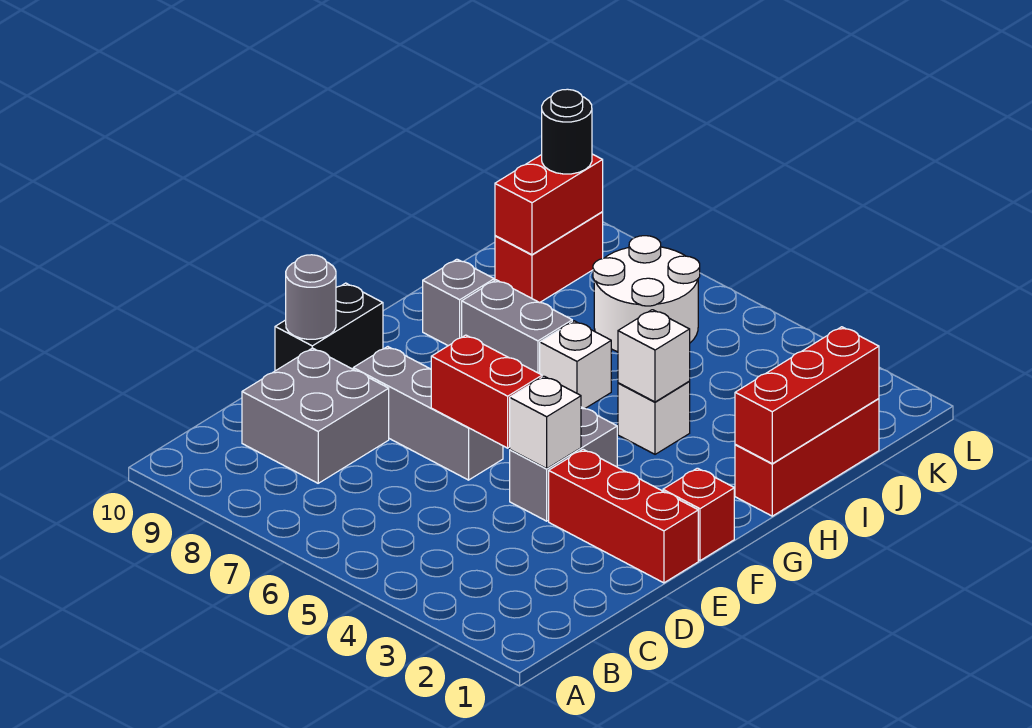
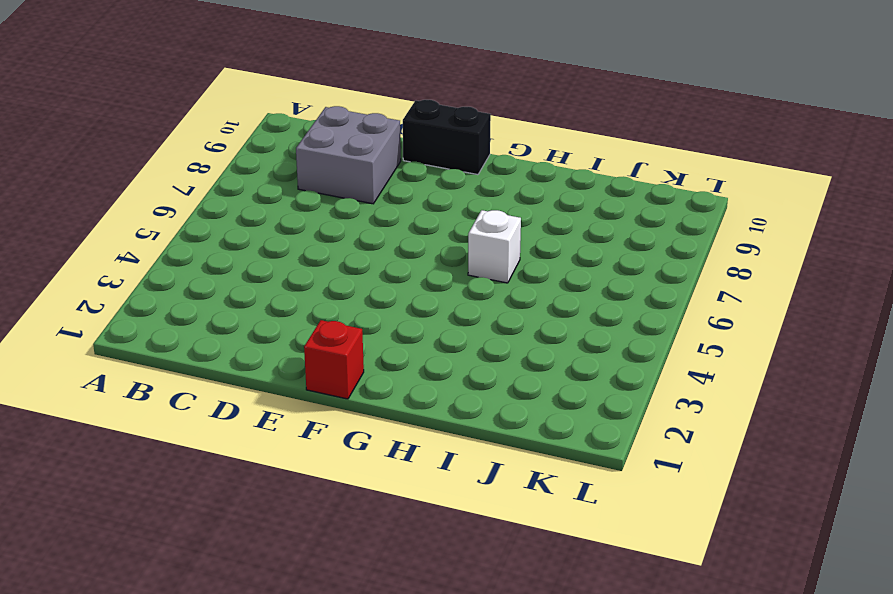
none -> red 1x3 brick [549,449,698,583]
none -> grey 1x2 brick [510,407,617,521]
none -> grey 1x3 brick [353,347,503,480]

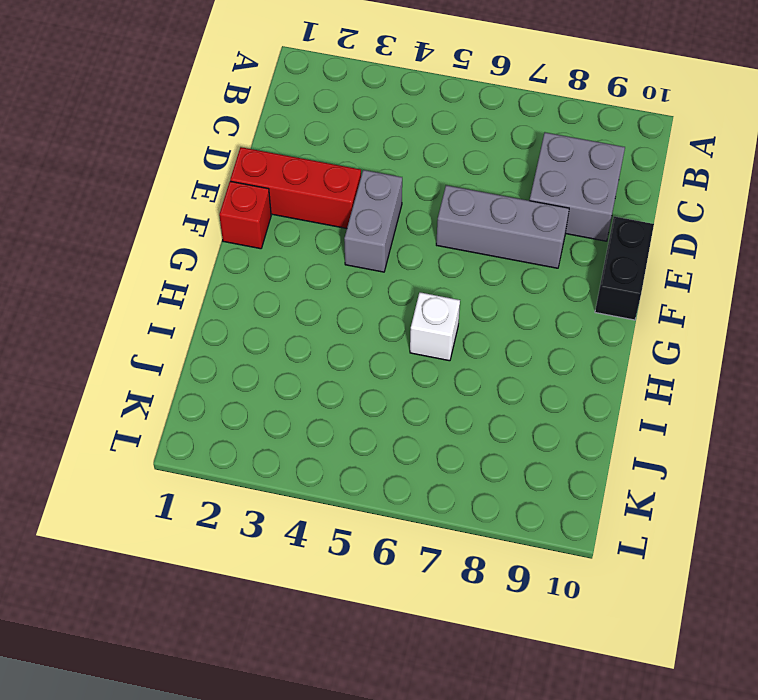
none -> red 1x3 brick [735,399,879,516]
none -> white 1x1 brick [618,382,690,454]
none -> grey 1x2 brick [462,280,572,374]

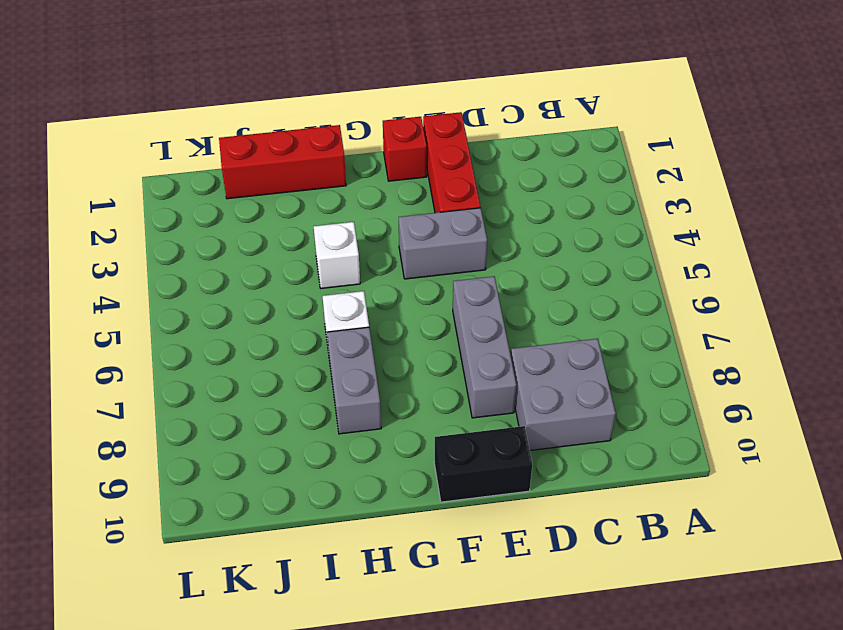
none -> grey 1x1 brick [423,259,494,346]
none -> white 2x2 round brick [593,236,700,352]
none -> red 1x2 brick [495,212,603,303]

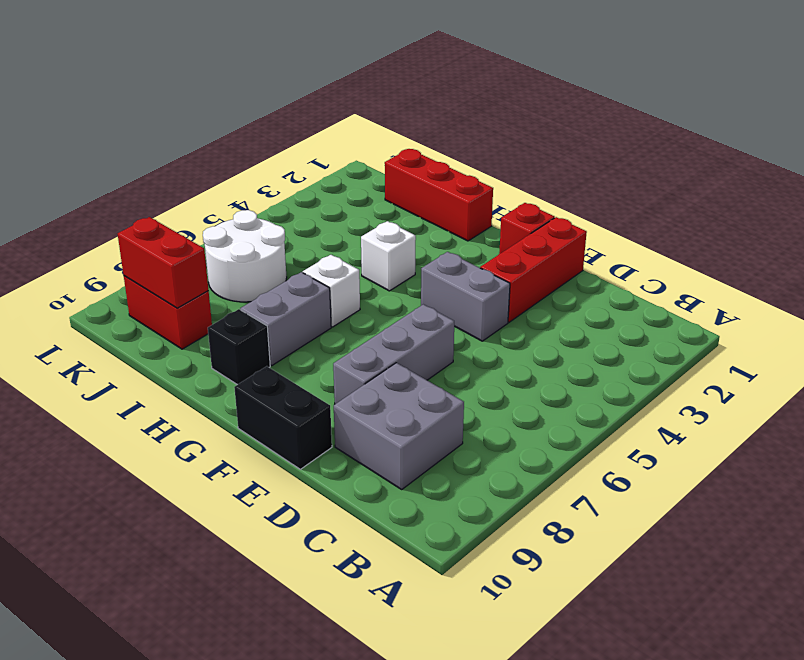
black 1x1 brick [208,309,270,385] -> grey 1x1 brick [423,259,494,346]
none -> white 1x1 brick [510,376,581,469]
none -> red 1x2 brick [431,335,542,448]
none -> grey 1x1 round brick [286,255,336,339]

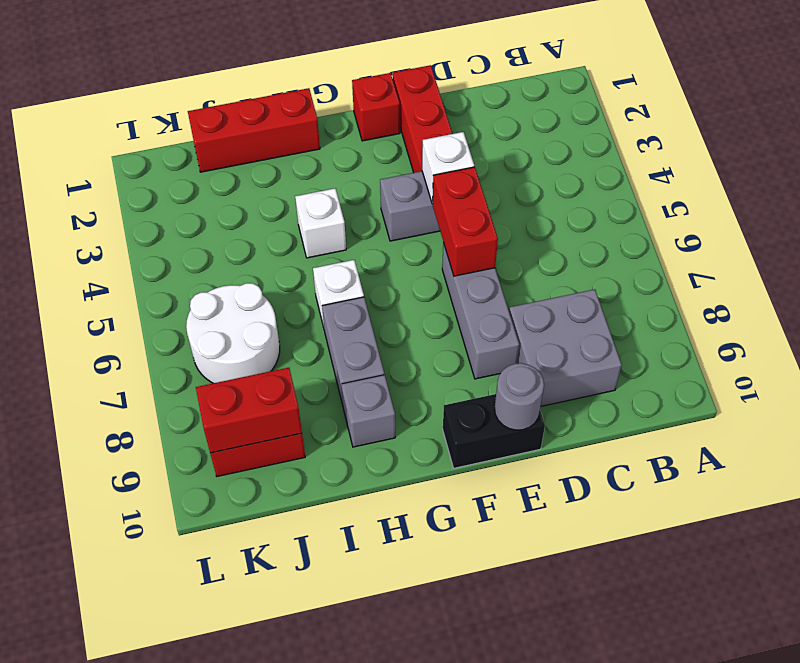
none -> red 1x3 brick [735,327,879,464]
none -> white 1x1 brick [618,310,690,402]
none -> black 1x1 round brick [542,89,592,174]

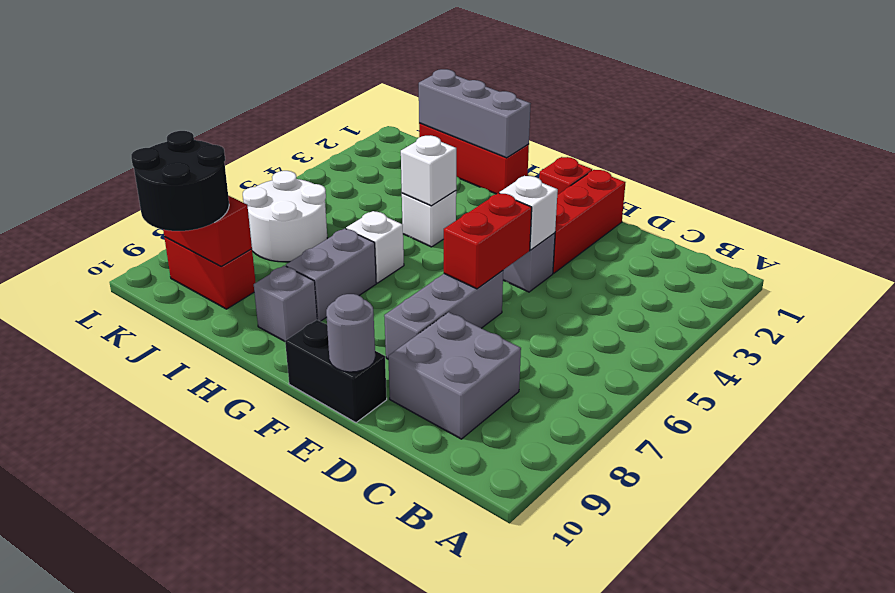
grey 1x3 brick [419,69,531,158] -> red 1x3 brick [735,327,879,464]
black 2x2 round brick [131,131,229,231] -> black 1x1 round brick [542,89,592,174]

